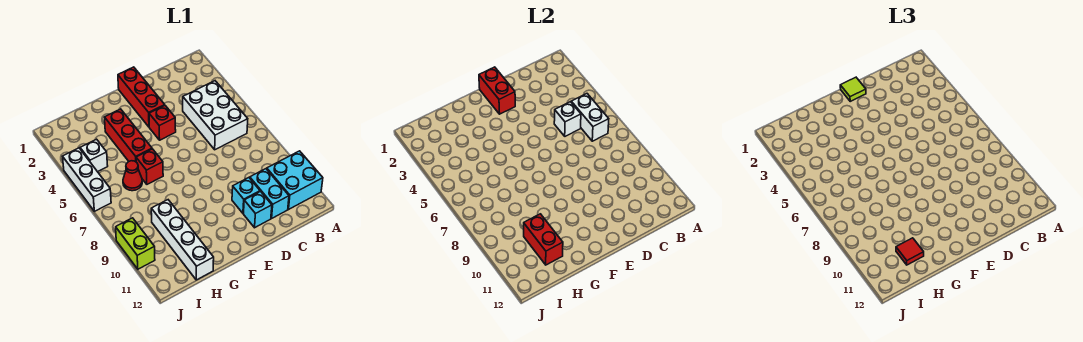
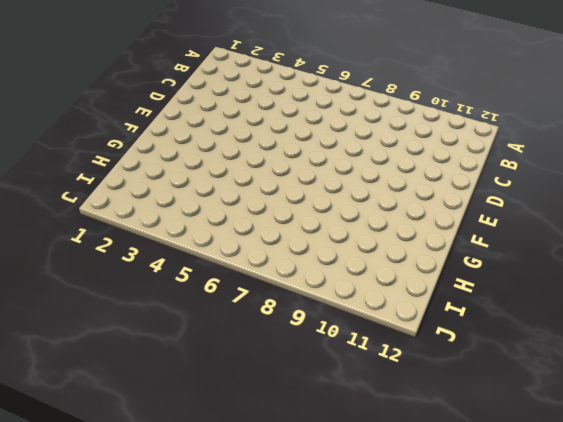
none -> cyan 2x2 brick [267,151,323,209]
none -> white 2x3 brick [183,81,248,150]
none -> cyan 1x2 brick [250,169,289,218]

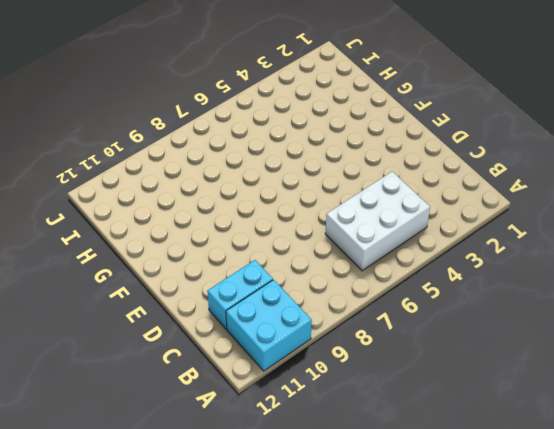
none -> cyan 1x1 brick [232,178,260,213]
none -> cyan 1x1 brick [244,192,272,228]
none -> red 1x3 brick [118,67,165,127]

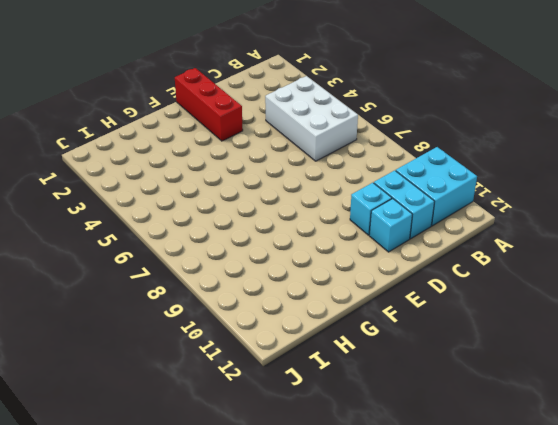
none -> red 1x1 brick [149,106,176,140]
none -> red 1x3 brick [104,109,152,162]
none -> red 1x1 brick [136,149,163,184]

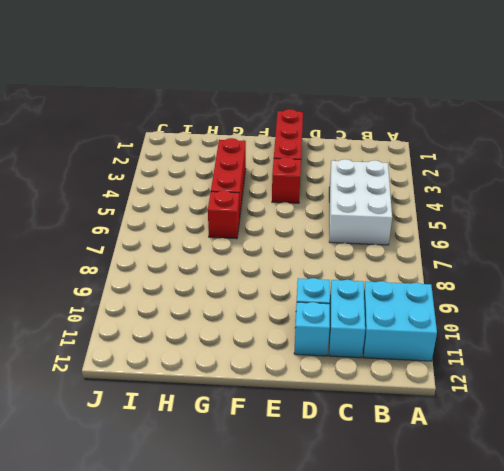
none -> red 1x1 cone [123,161,142,191]
none -> white 1x4 brick [151,200,214,280]
none -> white 1x1 brick [80,139,108,172]

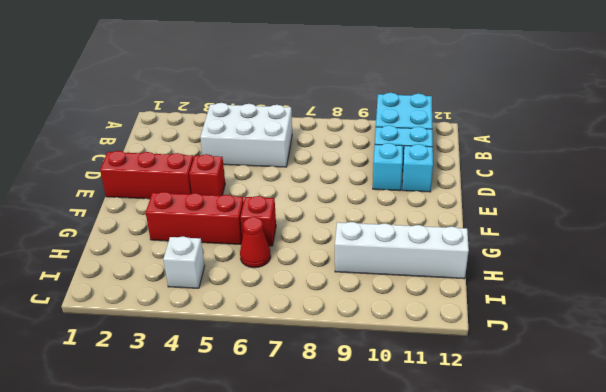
none -> white 1x3 brick [63,148,111,211]
none -> lime 1x2 brick [116,218,155,269]
none -> white 1x2 brick [571,94,609,141]

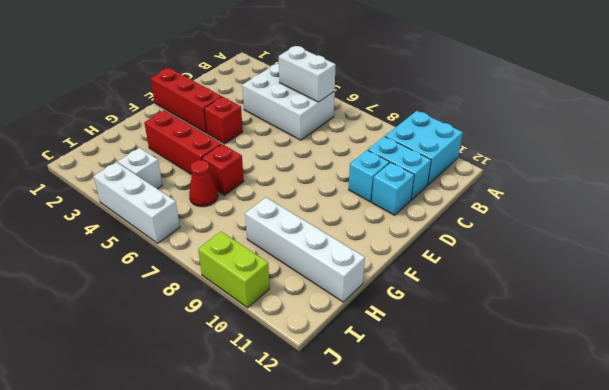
none -> white 1x1 brick [554,102,581,136]
none -> red 1x2 brick [479,67,515,114]
none -> red 1x2 brick [524,214,563,265]

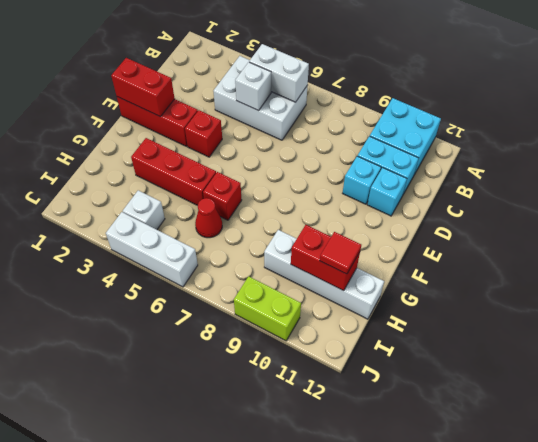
none -> lime 1x1 tile [840,77,866,101]

